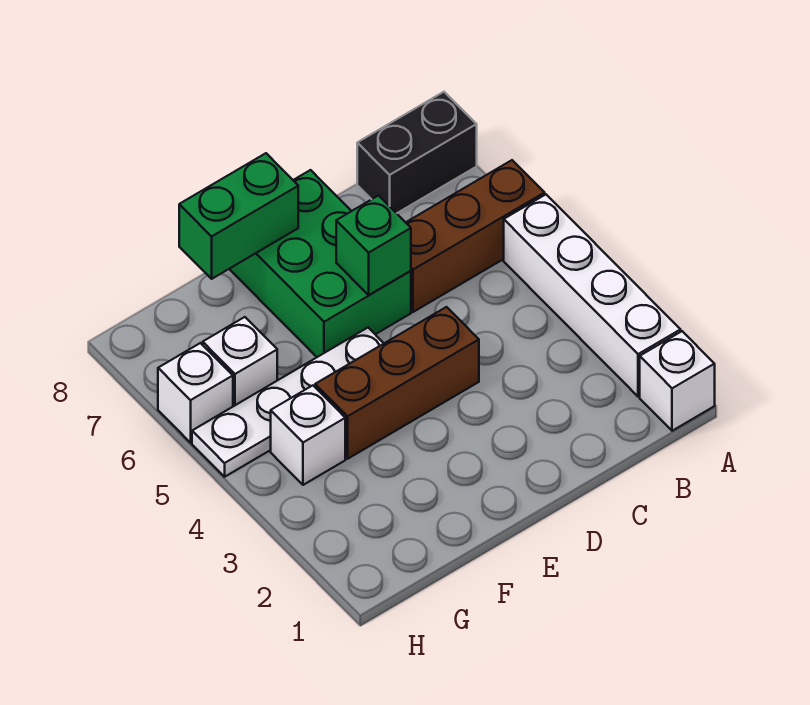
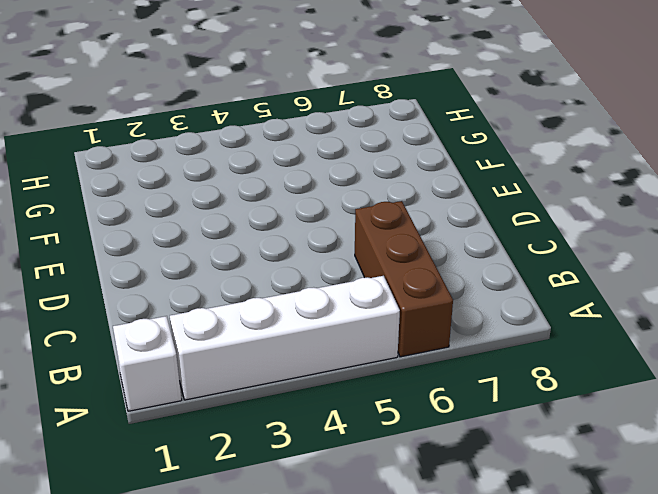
none -> black 1x2 brick [357,92,477,213]
none -> brown 1x3 brick [315,307,479,459]
none -> green 2x3 brick [230,170,411,357]

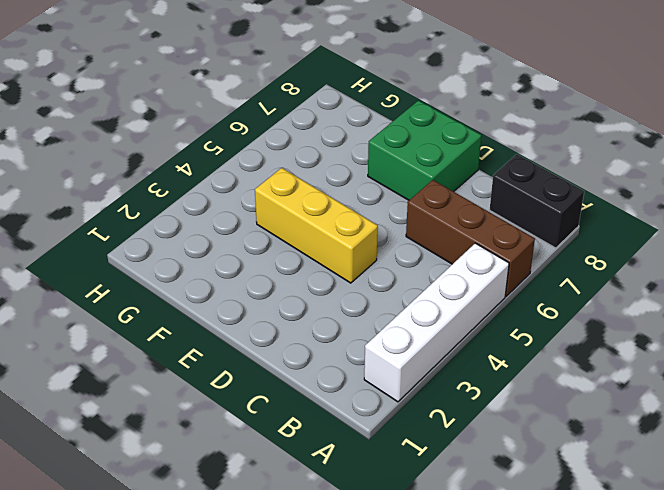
yellow 1x3 brick [255,168,378,283] -> brown 1x3 brick [315,307,479,459]
green 2x2 brick [368,100,481,200] -> green 2x3 brick [230,170,411,357]
none -> white 1x1 brick [640,331,715,431]
none -> white 1x4 plate [192,328,384,477]
none -> white 1x1 brick [271,386,345,485]

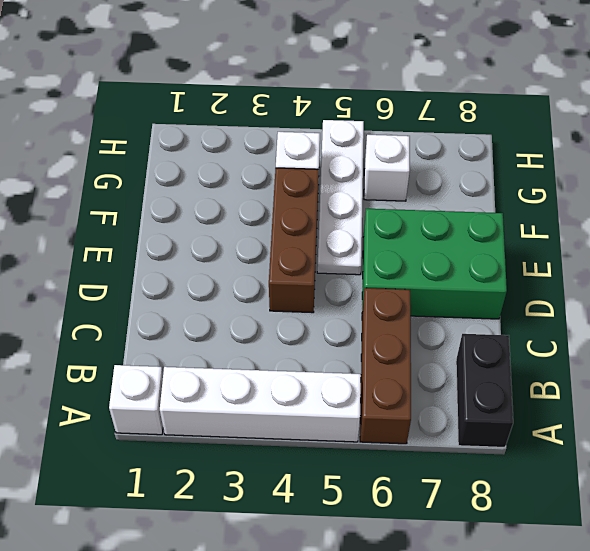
none -> white 1x1 brick [158,343,233,443]
none -> green 1x1 brick [336,196,411,295]
none -> green 1x2 brick [179,153,298,279]

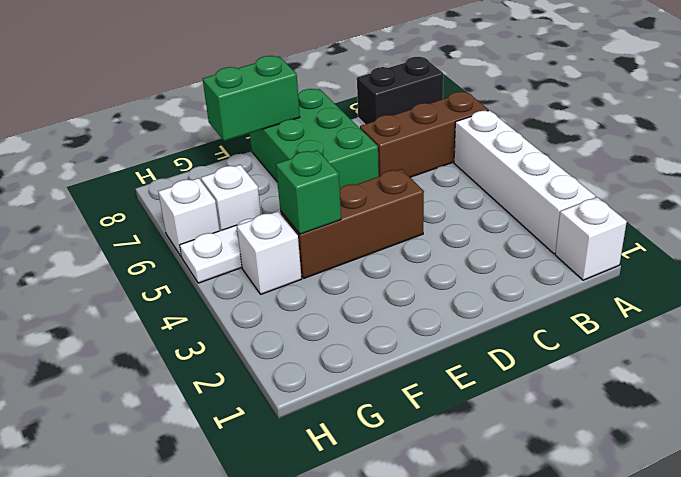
green 1x1 brick [276,150,341,234] -> green 1x1 brick moved to [336,196,411,295]

